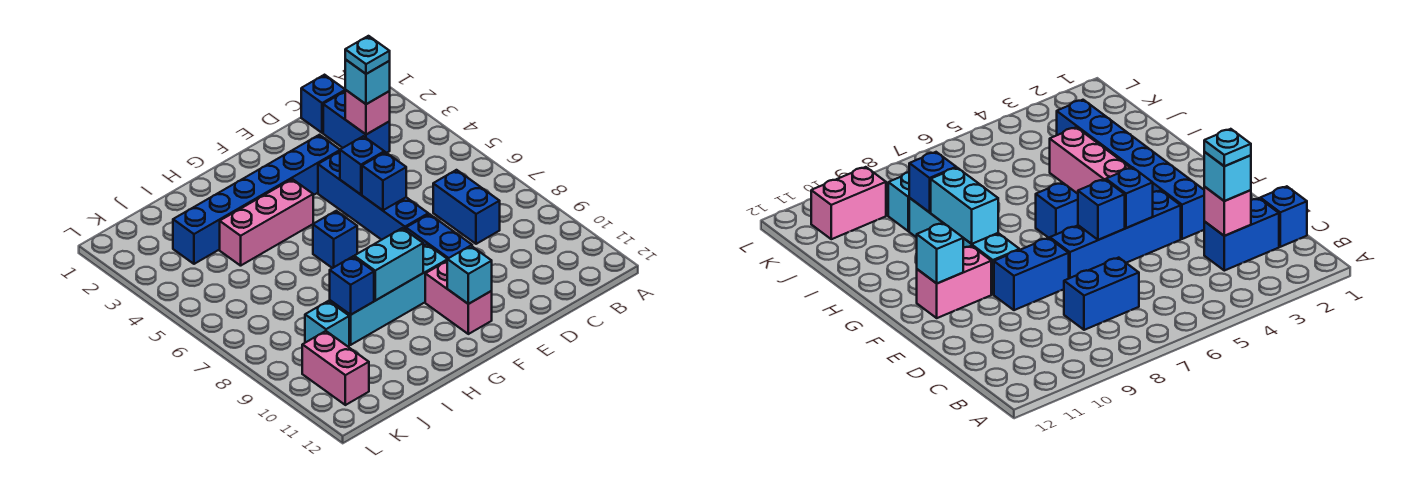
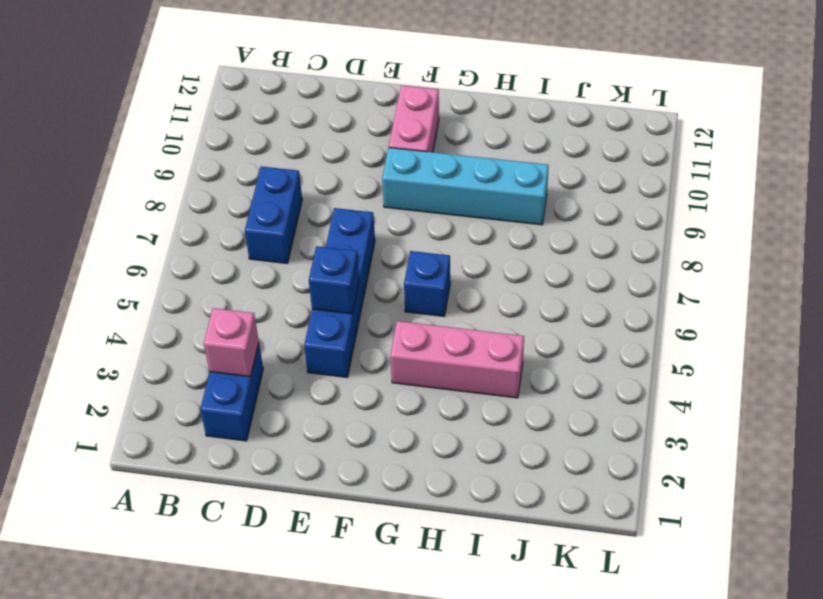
none -> blue 1x1 brick [301,75,345,133]
none -> blue 1x6 brick [173,135,340,264]
none -> blue 1x2 brick [406,214,472,259]

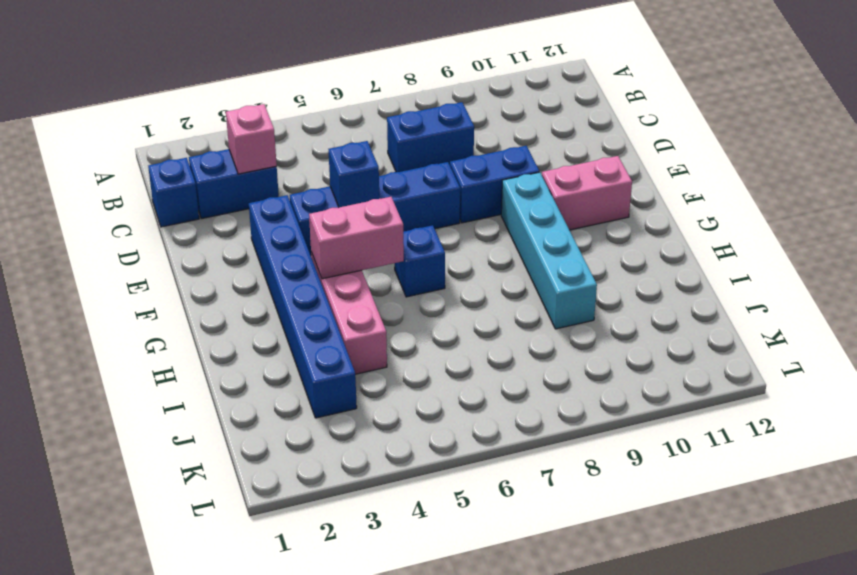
pink 1x2 brick [309,197,404,279] -> pink 1x2 brick moved to [302,331,369,405]
none -> cyan 1x1 brick [305,301,349,346]
none -> blue 1x1 brick [362,152,406,210]
none -> cyan 1x1 brick [447,246,492,304]

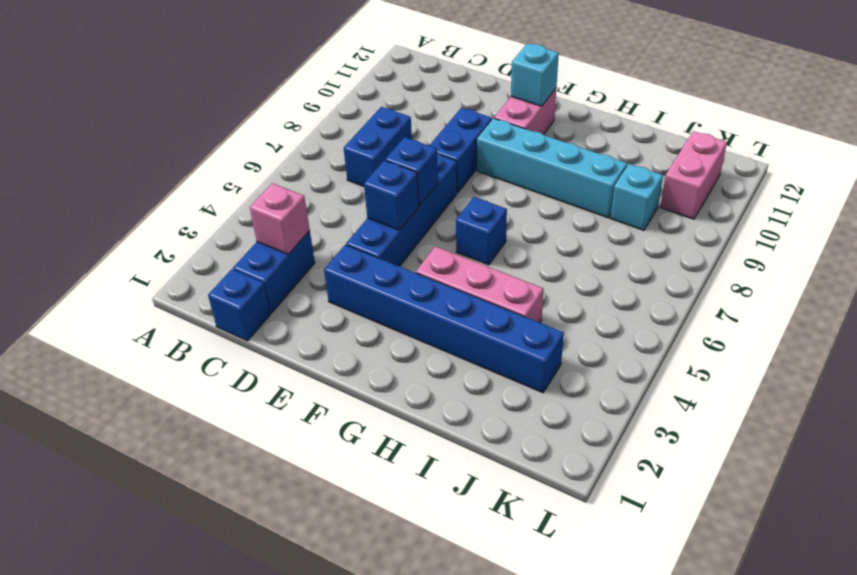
none -> cyan 1x2 brick [354,228,423,301]
none -> blue 1x1 brick [330,257,374,315]
none -> cyan 1x1 brick [345,60,390,104]

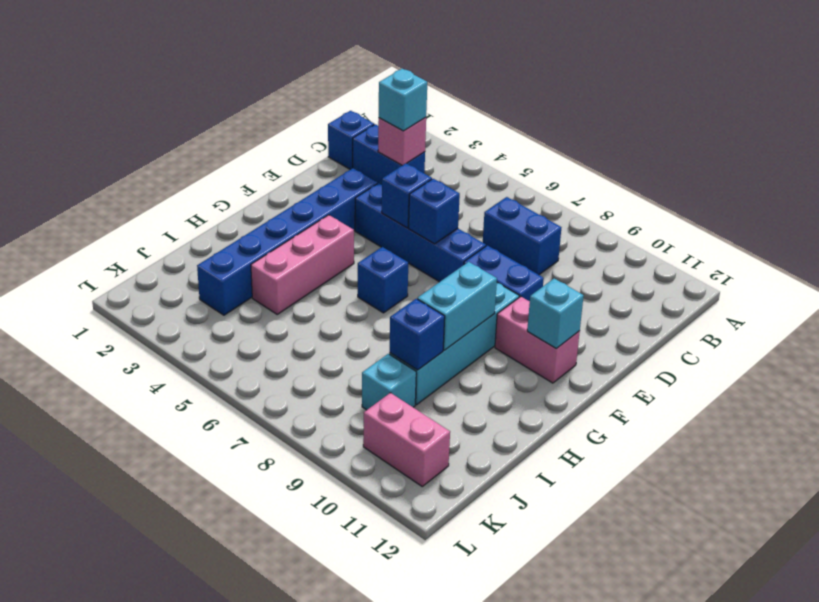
none -> cyan 1x1 plate [345,36,390,74]

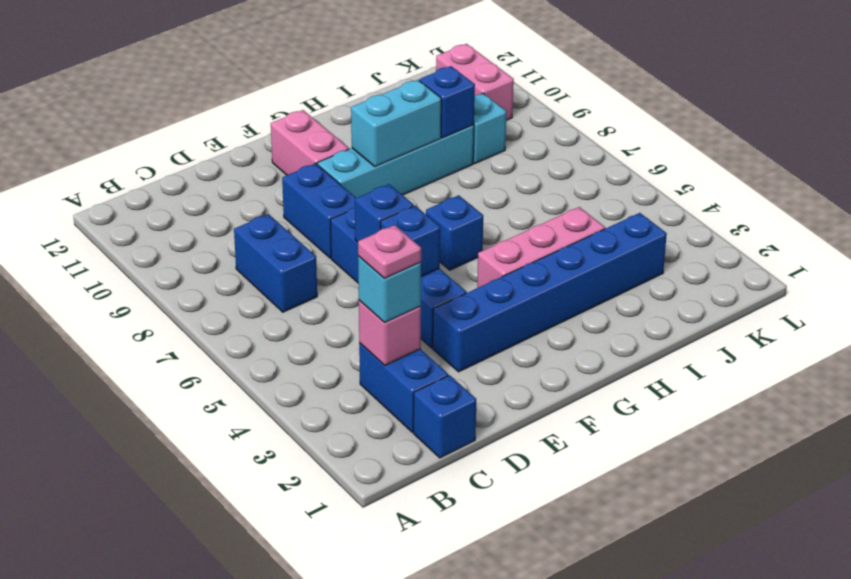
pink 1x1 plate [358,225,421,278] -> cyan 1x1 plate [345,36,390,74]
none -> cyan 1x1 brick [447,246,492,304]

